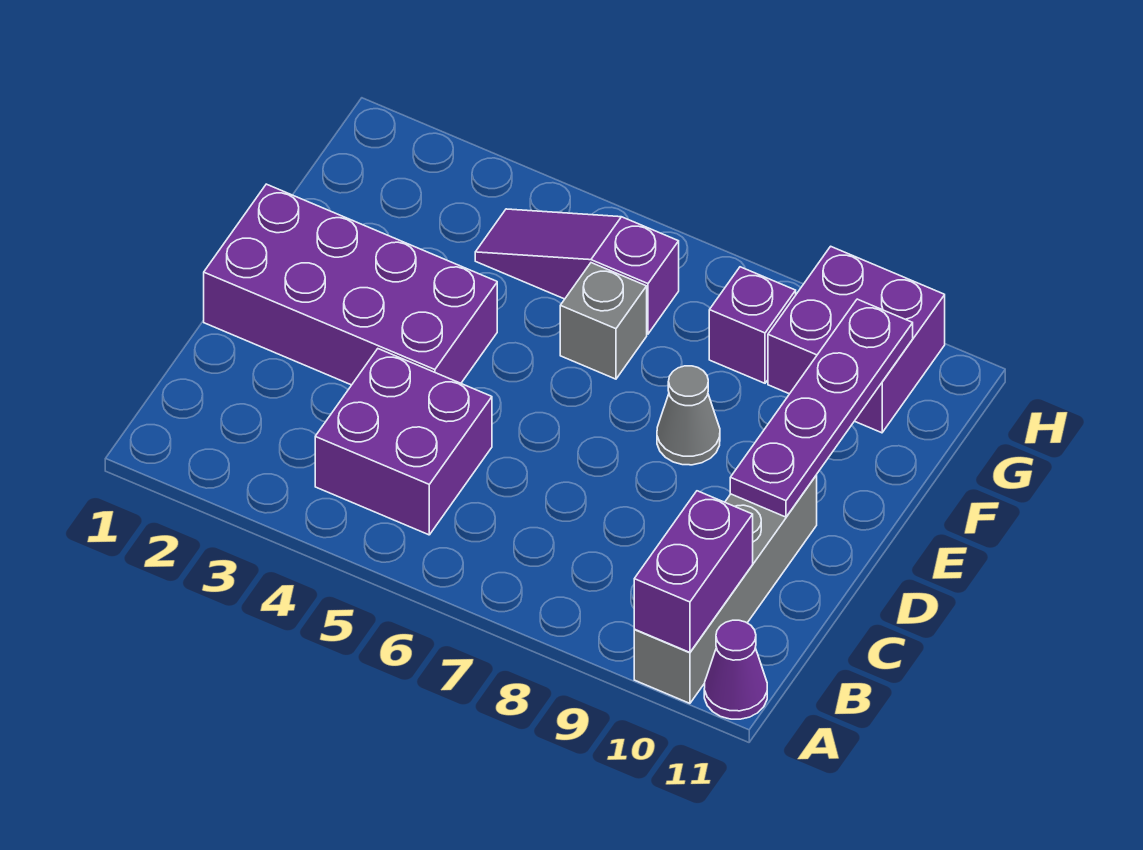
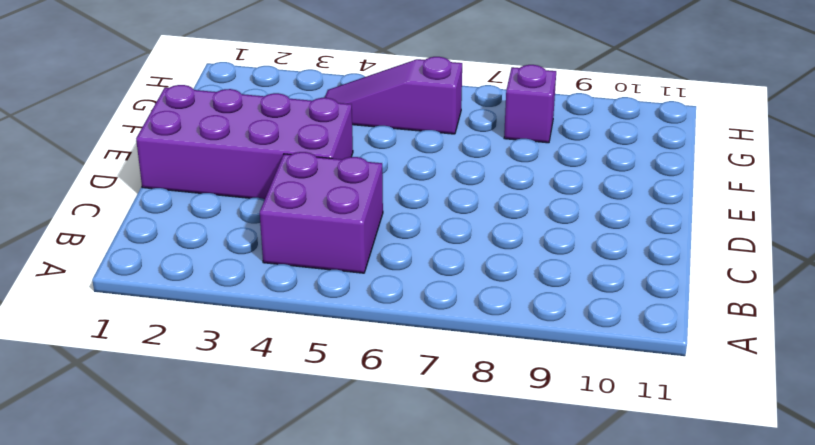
none -> grey 1x4 brick [634,475,817,703]
none -> purple 1x1 cone [704,620,767,719]

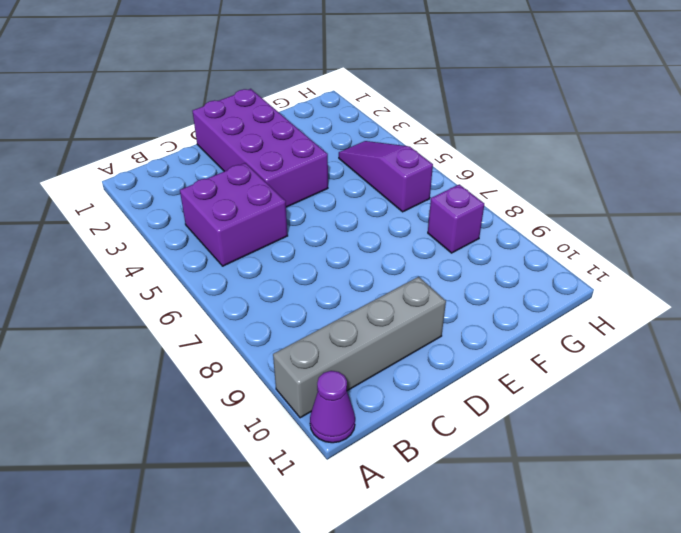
none -> grey 1x1 cone [657,366,720,465]
none -> grey 1x1 brick [560,263,647,379]

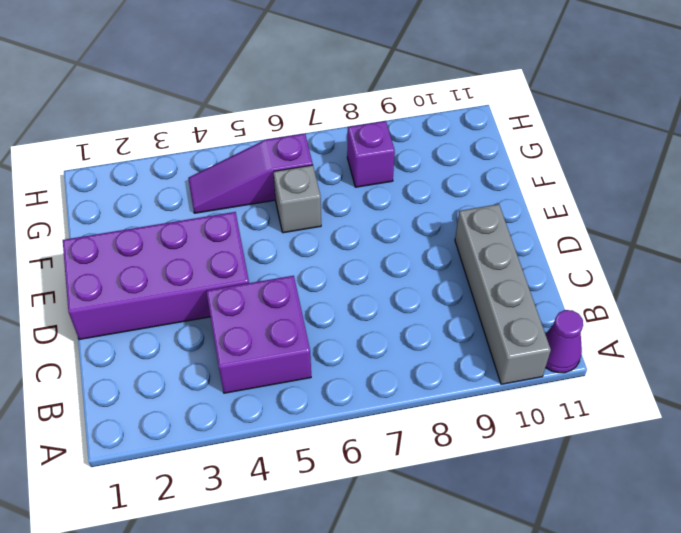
none -> grey 1x1 cone [657,366,720,465]
none -> purple 2x2 brick [768,246,945,433]

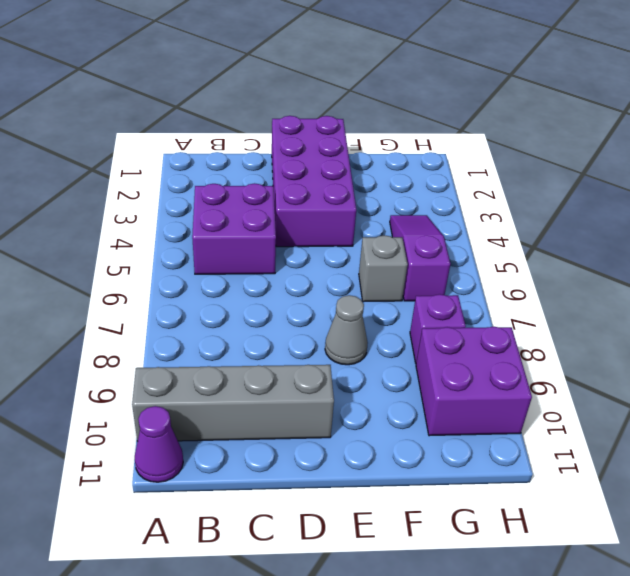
none -> purple 1x2 brick [634,491,753,652]
none -> purple 1x4 plate [730,299,913,517]

